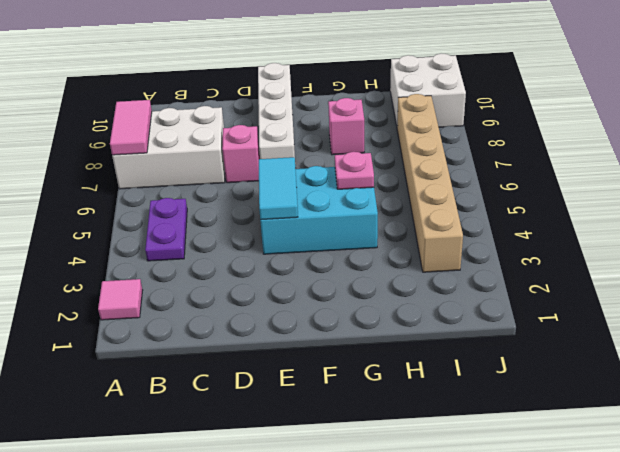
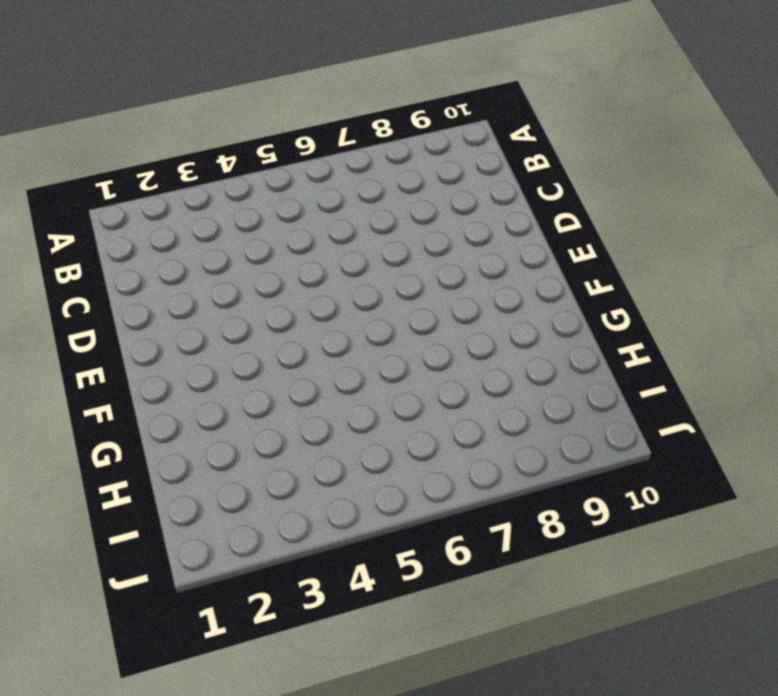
none -> pink 1x1 tile [98,279,143,320]
none -> white 2x3 brick [112,106,225,189]
none -> purple 1x2 plate [145,198,187,261]

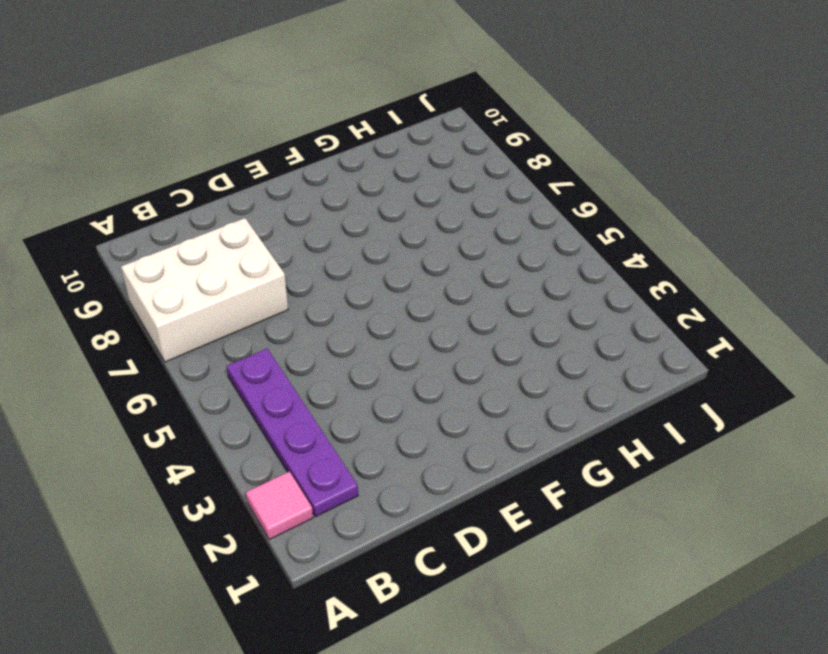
purple 1x4 plate [227,349,358,517] -> purple 1x2 plate [145,198,187,261]
none -> pink 1x1 brick [222,125,260,183]
none -> cyan 2x3 brick [260,166,378,254]
none -> white 1x4 brick [258,63,295,159]

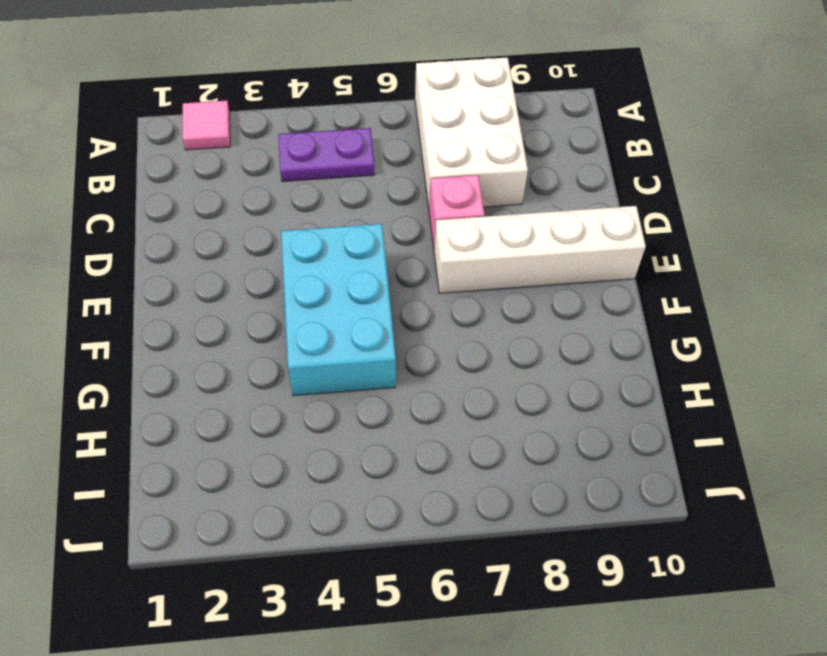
none -> pink 1x1 brick [328,98,364,155]
none -> tan 1x6 brick [397,94,463,272]
none -> white 2x2 brick [390,54,466,127]

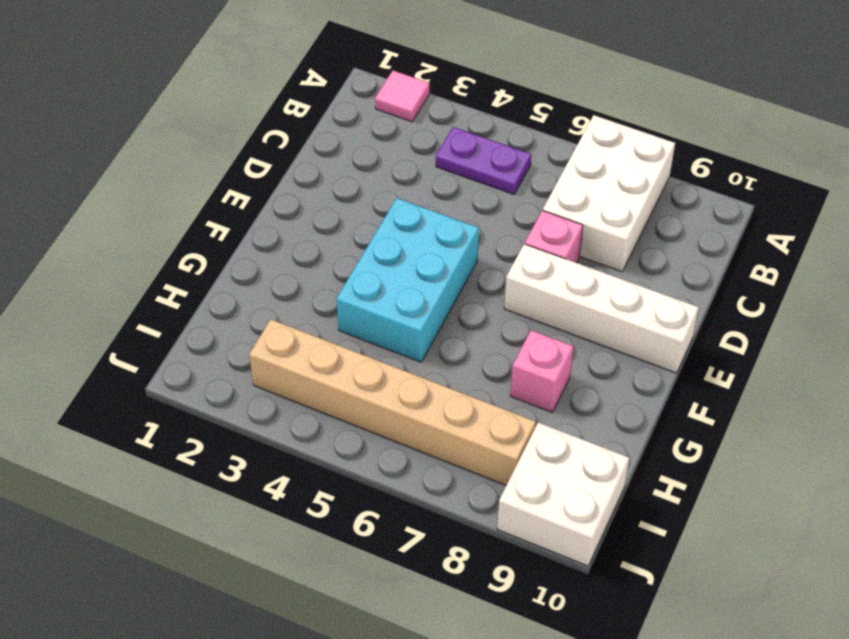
none -> pink 1x2 tile [110,100,152,155]
none -> cyan 1x2 tile [259,157,298,220]
none -> pink 1x1 plate [335,152,374,189]

